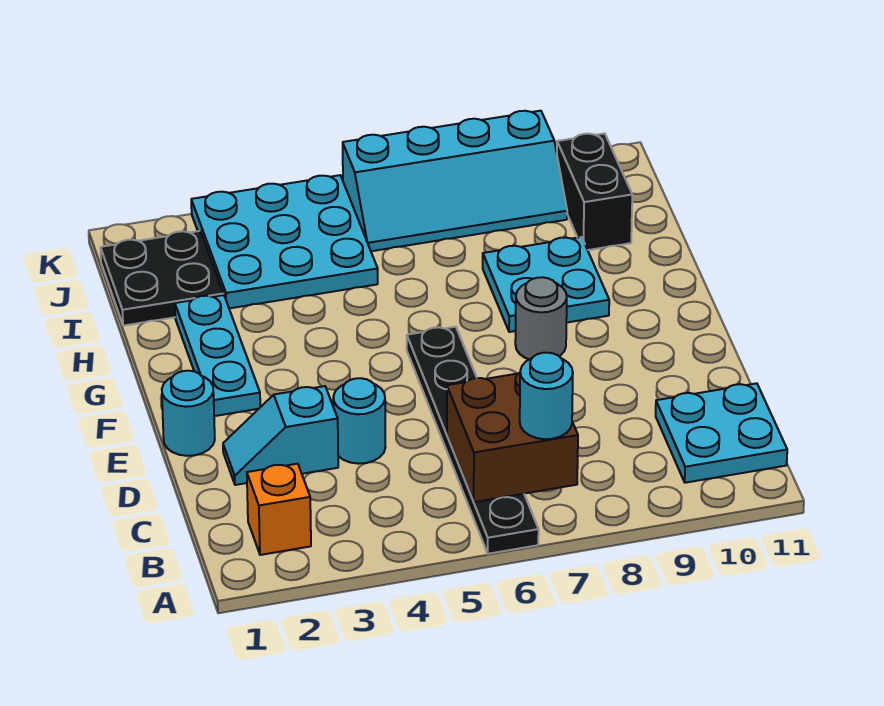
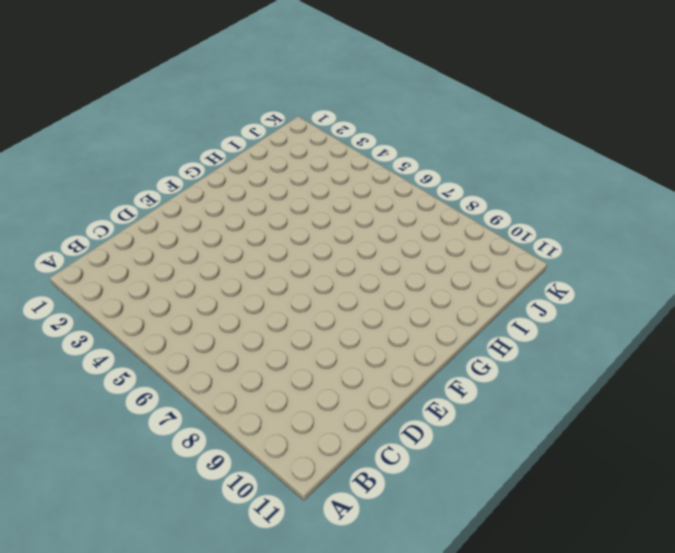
none -> black 1x6 plate [407,327,539,554]
none -> orange 1x1 brick [247,464,311,555]
none -> cyan 2x2 plate [656,383,787,483]

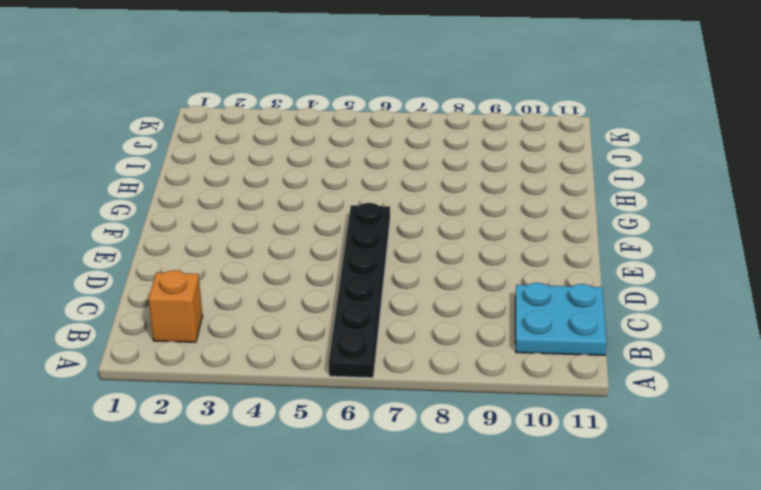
none -> cyan 1x2 slope [223,386,338,485]
none -> cyan 1x1 round brick [333,378,385,464]
none -> cyan 1x1 round brick [162,371,215,456]

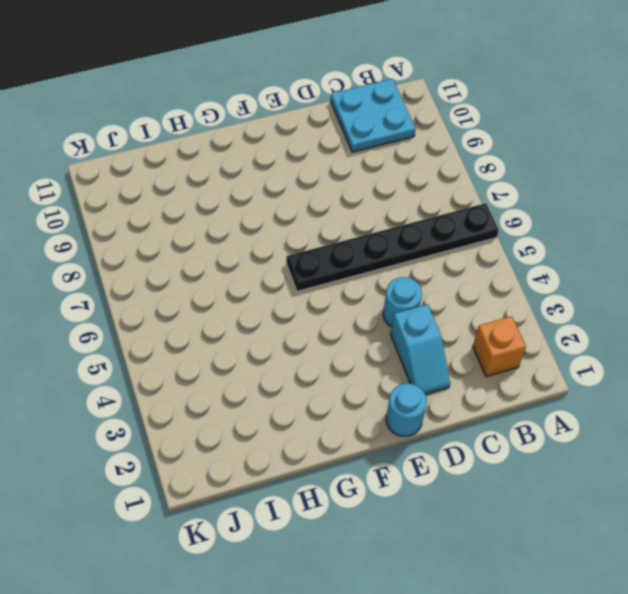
none -> cyan 1x3 plate [175,295,260,416]
none -> grey 1x1 round brick [515,277,567,359]
none -> cyan 2x2 plate [483,237,609,332]

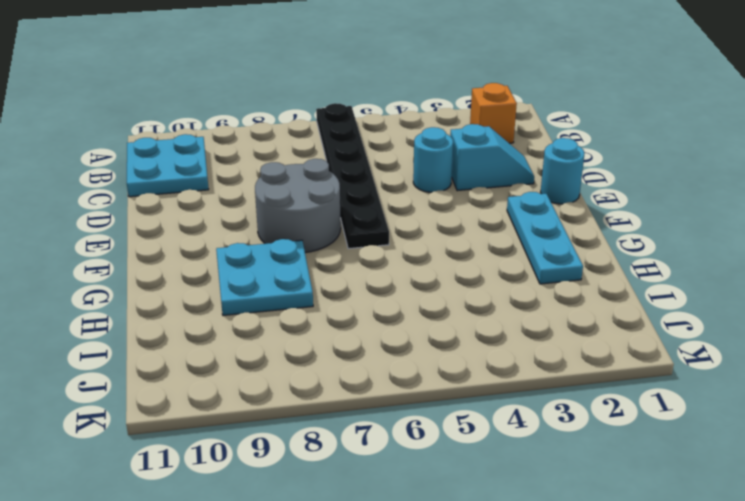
grey 2x2 round brick [255,159,341,253] -> grey 1x1 round brick [515,277,567,359]
none -> black 2x2 plate [100,231,224,326]
none -> cyan 3x3 plate [191,175,378,308]
none -> black 1x2 brick [557,133,632,250]

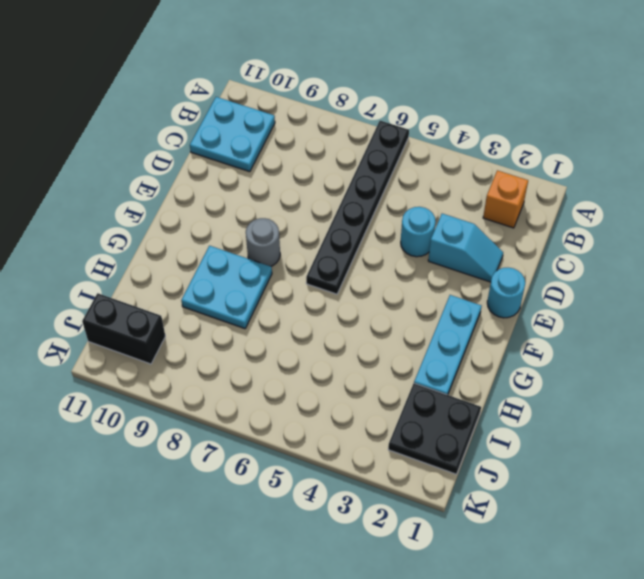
black 1x2 brick [82,293,165,364] -> black 1x2 brick turned to [557,133,632,250]
none -> cyan 3x3 plate [191,175,378,308]
none -> cyan 2x4 slope [343,111,567,251]
none -> brown 2x2 brick [447,373,578,502]

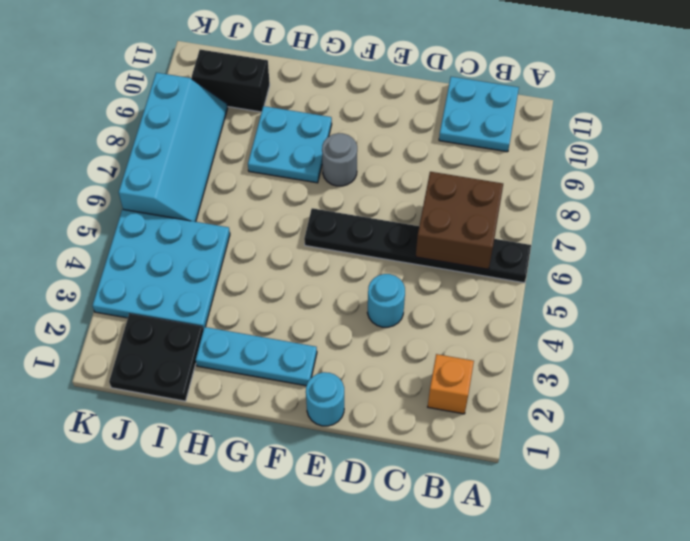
none -> cyan 1x2 slope [223,386,338,485]
none -> cyan 1x1 round brick [520,353,573,439]

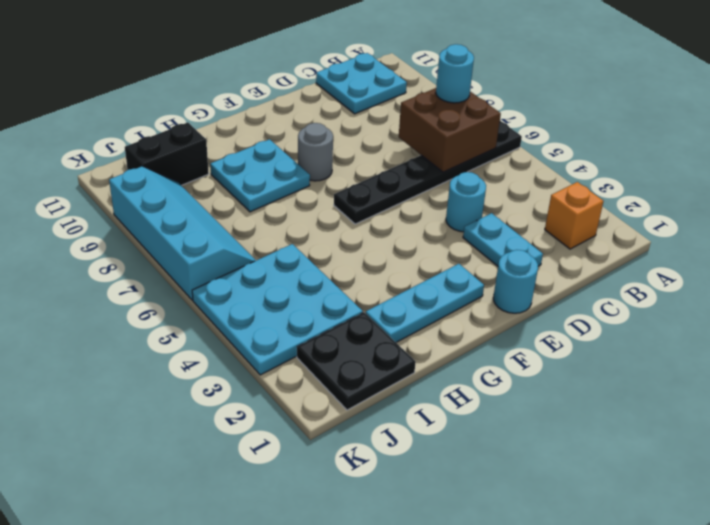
cyan 1x2 plate [463,213,543,266] -> cyan 1x2 slope [223,386,338,485]

